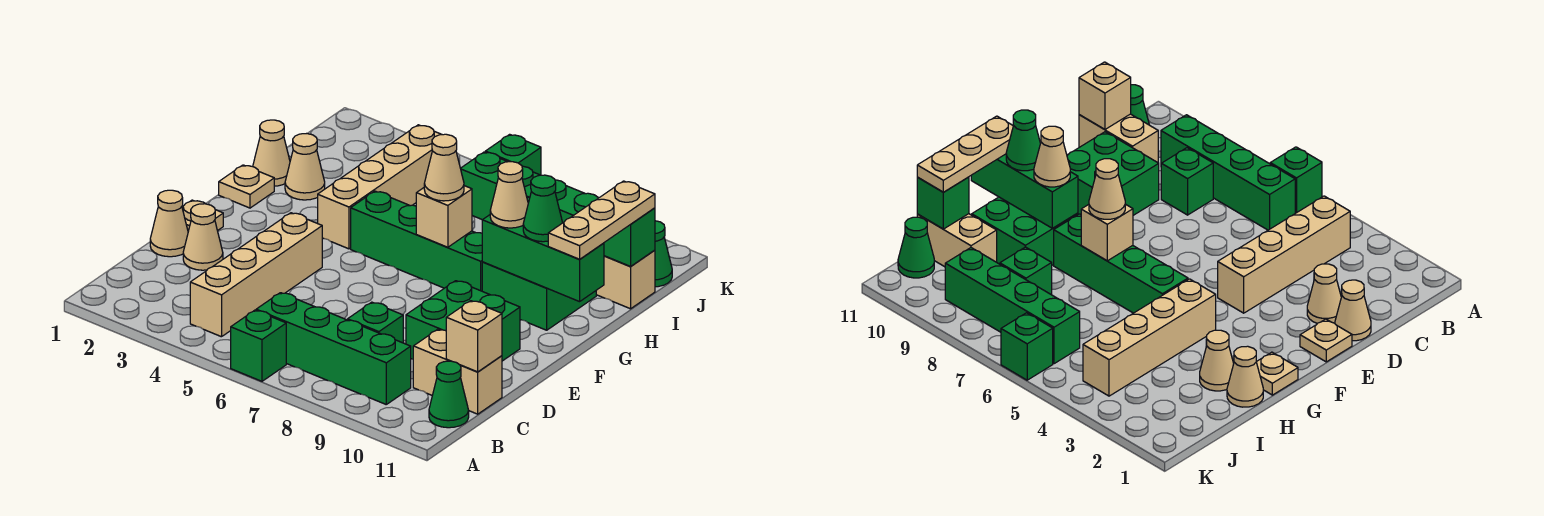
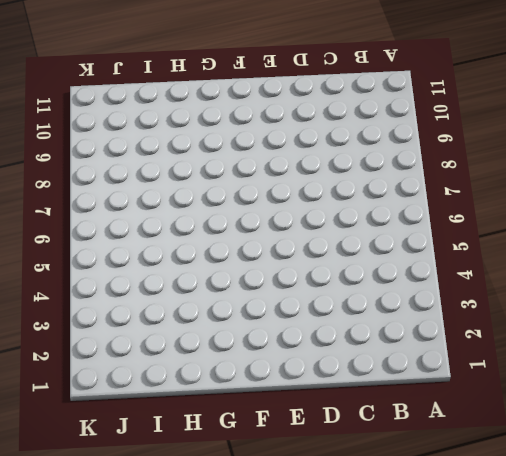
none -> green 1x1 brick [231,310,286,381]
none -> tan 1x4 brick [190,213,322,337]
none -> green 1x4 brick [256,293,411,404]

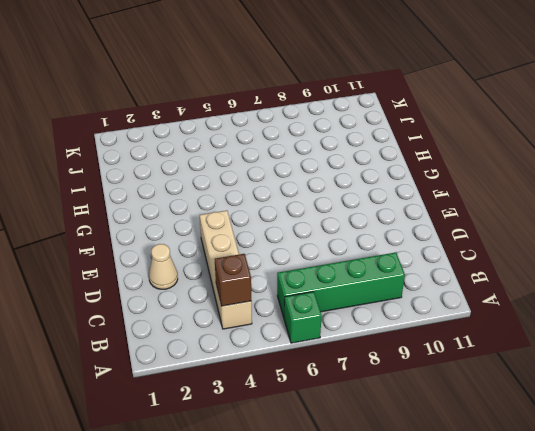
brown 1x1 brick [215,254,251,306] -> none
none -> green 1x1 cone [429,361,469,428]
none -> green 1x1 brick [348,302,403,343]
none -> tan 1x2 brick [413,329,502,414]

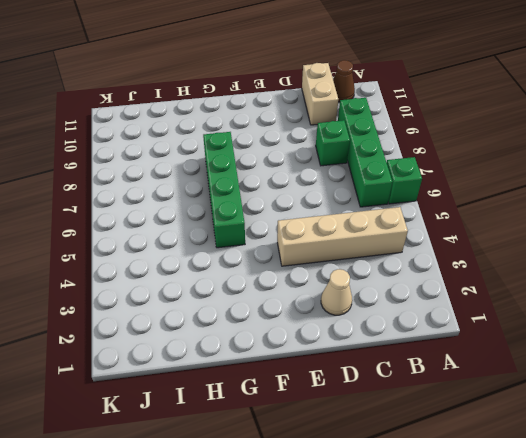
brown 1x1 cone [333,60,355,102] -> green 1x1 cone [429,361,469,428]
none -> tan 1x1 cone [150,190,188,257]
none -> green 2x2 brick [406,281,520,361]
none -> tan 1x1 plate [182,200,223,231]

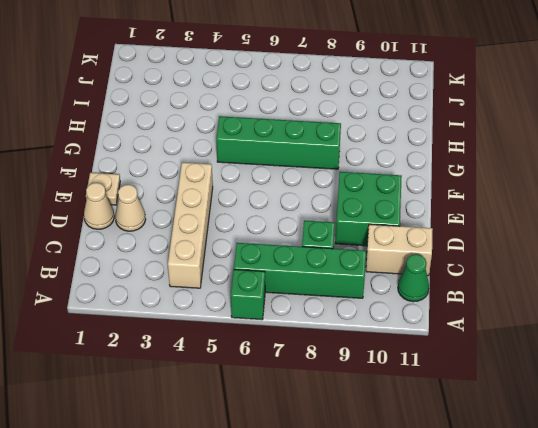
none -> tan 1x1 plate [219,165,274,208]
none -> tan 1x4 brick [318,125,442,249]
none -> green 2x2 brick [482,262,596,330]

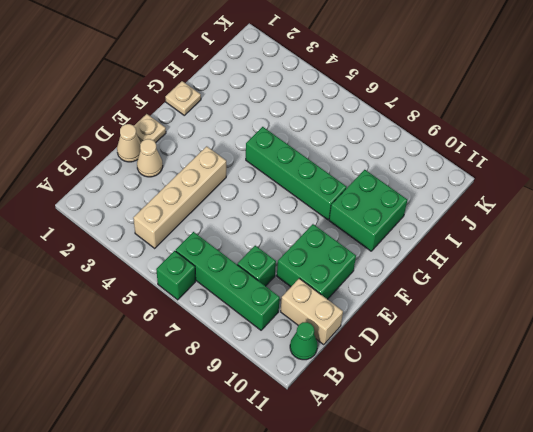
none -> tan 1x4 brick [318,125,442,249]
none -> tan 1x1 cone [253,120,290,186]
none -> tan 1x1 cone [285,134,325,200]

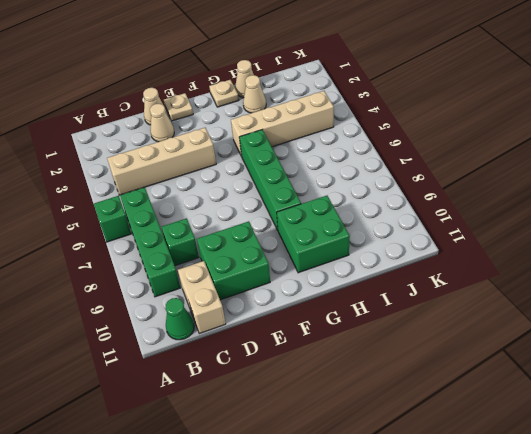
none -> green 1x1 brick [1000,247,1052,295]
none -> tan 1x2 brick [596,250,655,309]
none -> green 1x4 brick [460,152,598,222]

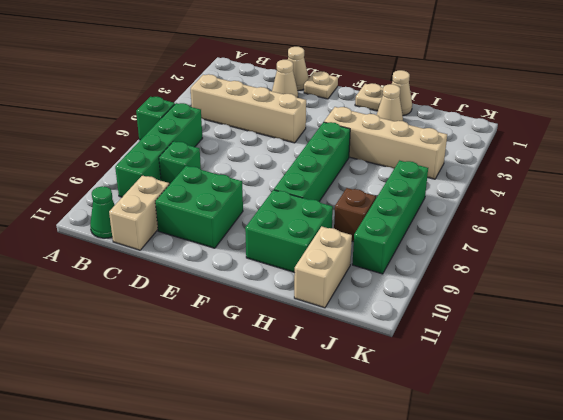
brown 1x1 brick [334,188,376,242] -> green 1x1 brick [1000,247,1052,295]
none -> green 1x1 cone [655,221,672,287]
none -> green 1x1 brick [485,134,541,175]
none -> tan 1x1 brick [446,301,502,372]

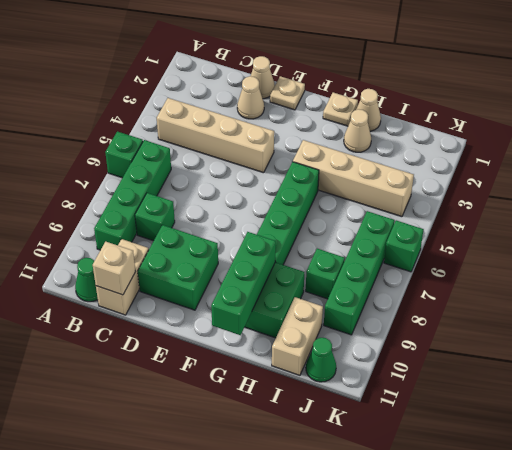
none -> tan 1x1 brick [416,186,472,247]
none -> green 1x1 brick [604,208,655,266]
none -> tan 1x1 cone [424,134,464,201]

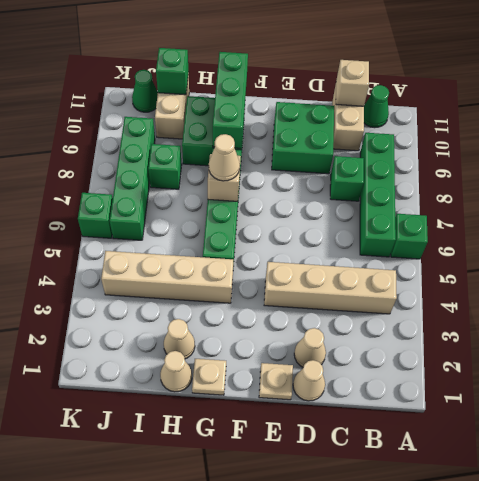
none -> tan 1x1 cone [490,162,528,228]
none -> green 1x1 cone [523,175,563,242]
none -> tan 1x3 plate [548,181,655,259]

